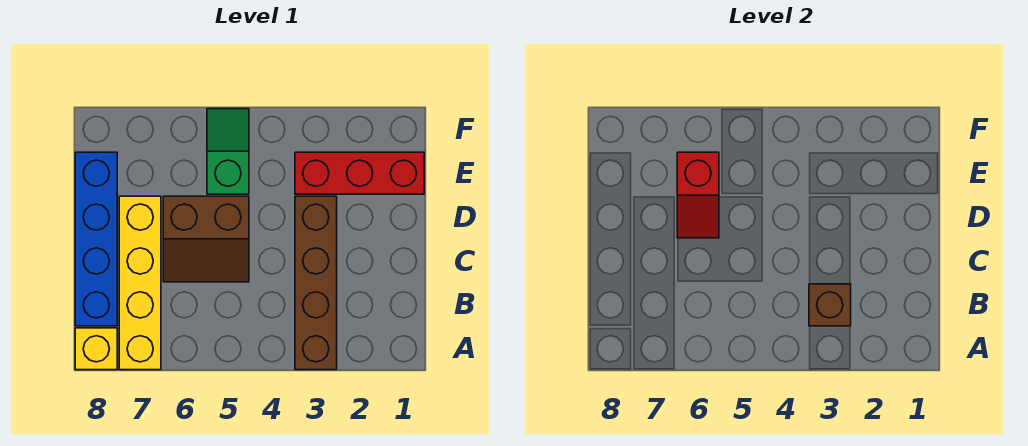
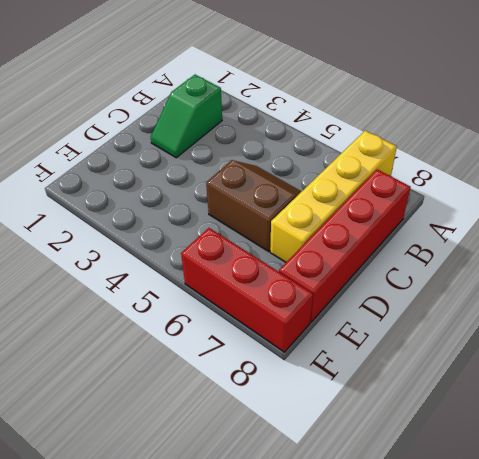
green 1x2 slope [151,75,222,158] -> green 1x2 slope moved to [207,109,249,194]
red 1x4 brick [279,169,411,322] -> blue 1x4 brick [75,152,117,326]
red 1x3 brick [181,228,313,352] -> red 1x3 brick moved to [295,152,424,194]
none -> brown 1x4 brick [295,196,337,370]
none -> yellow 1x1 brick [75,328,117,370]

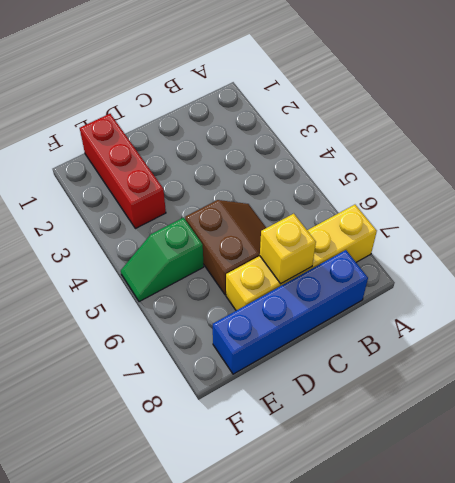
yellow 1x1 brick [260,214,316,284] -> yellow 1x1 brick moved to [75,328,117,370]
none -> brown 1x4 brick [295,196,337,370]
none -> brown 1x1 brick [809,284,851,326]

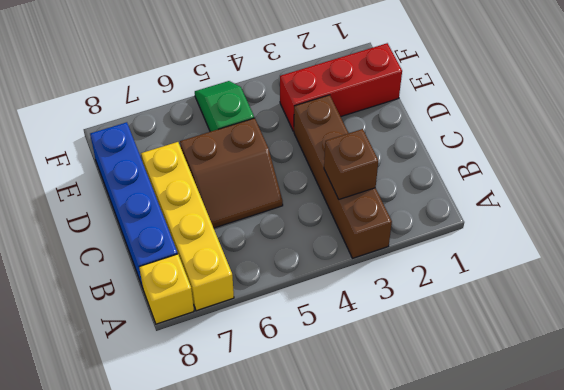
none -> red 1x2 slope [677,152,719,238]

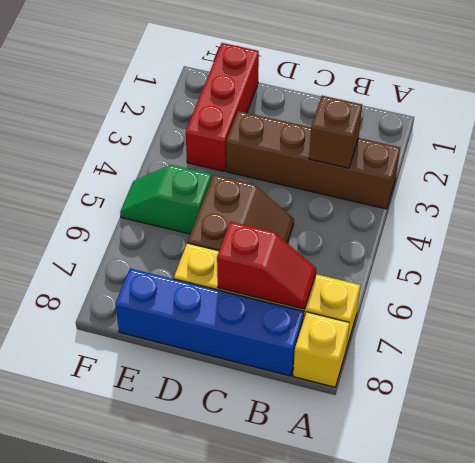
red 1x2 slope [217,222,316,309] -> red 1x2 slope moved to [677,152,719,238]

